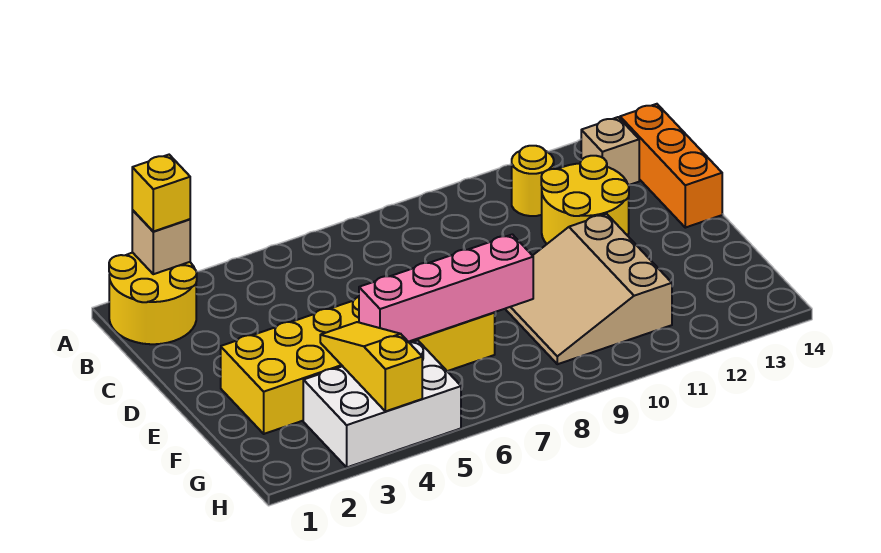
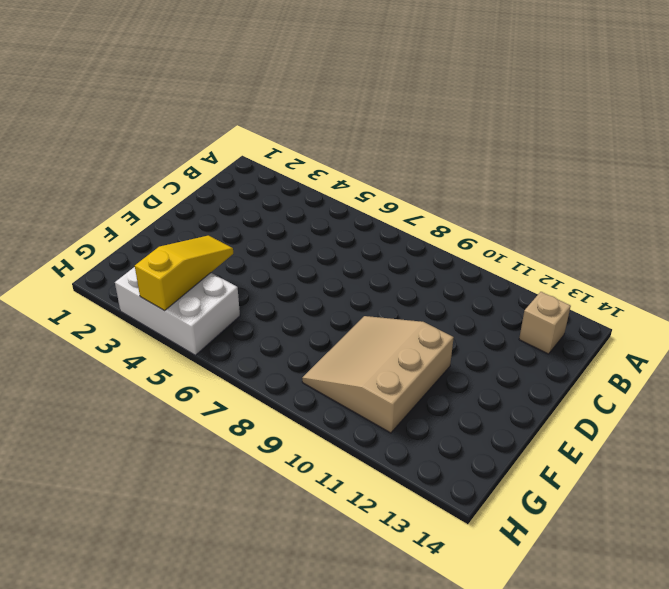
none -> yellow 2x2 round brick [109,253,197,344]
none -> yellow 1x1 round brick [512,146,554,216]
none -> orange 1x3 brick [620,104,722,228]

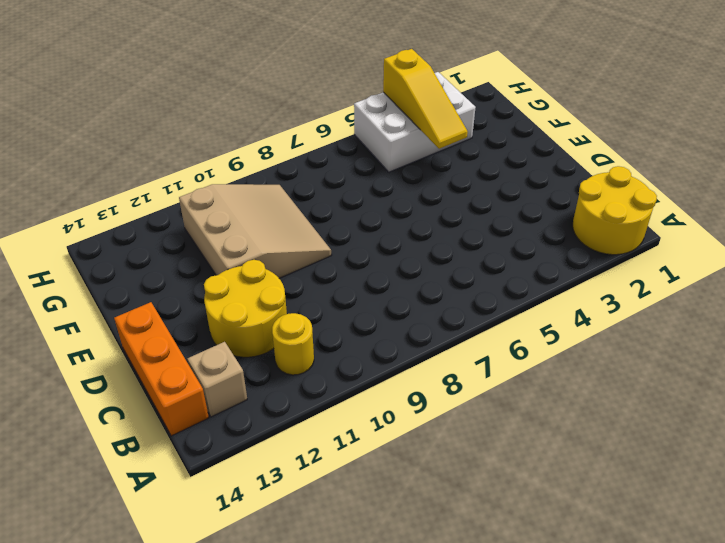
none -> yellow 2x6 brick [221,297,495,434]
none -> tan 1x1 brick [132,210,190,274]
none -> pink 1x4 brick [359,234,533,342]

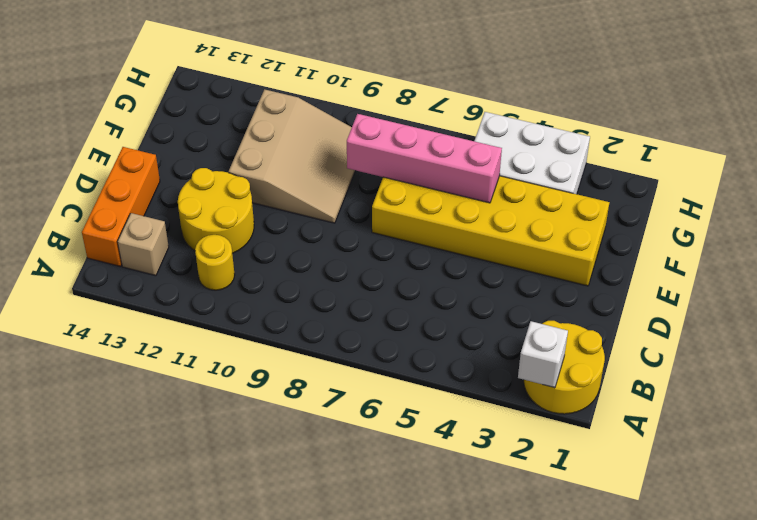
white 1x1 brick [518,321,568,388] -> tan 1x1 brick [132,210,190,274]
none -> yellow 1x3 slope [320,322,422,411]
none -> yellow 1x1 brick [132,155,190,231]

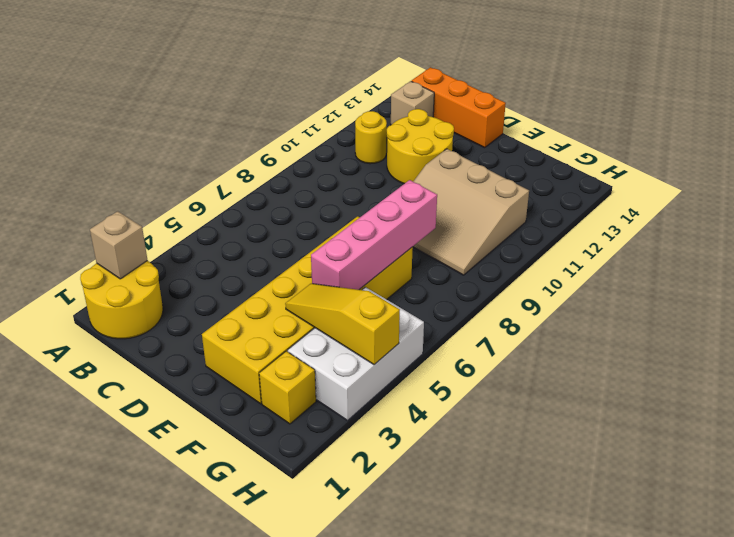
yellow 1x1 brick [259,351,316,424] -> yellow 1x1 brick moved to [132,155,190,231]

